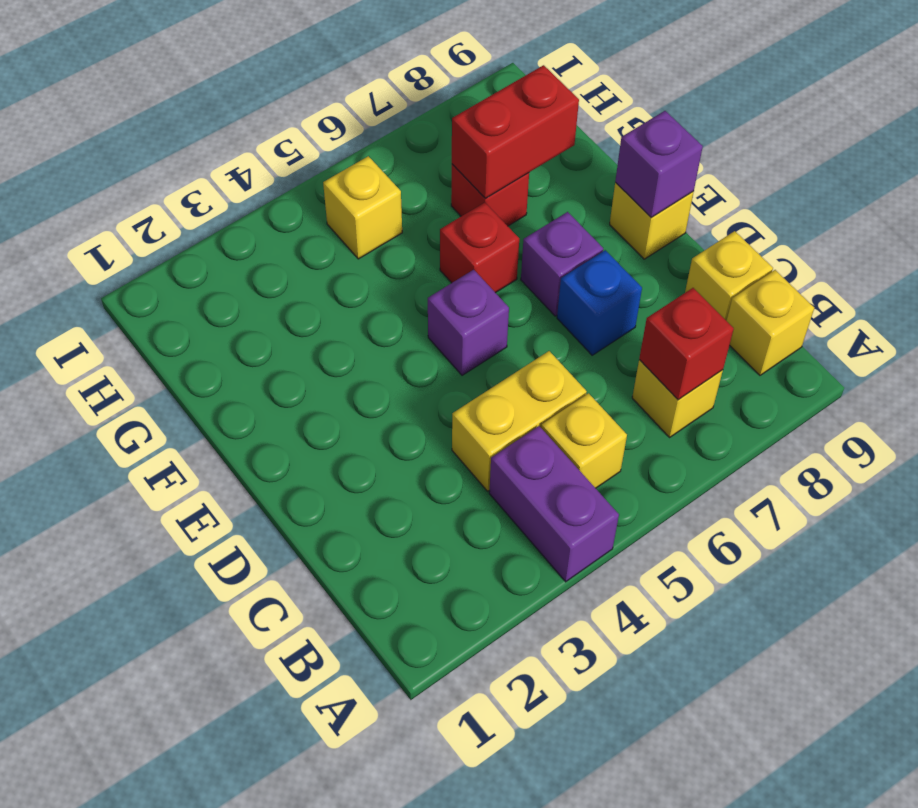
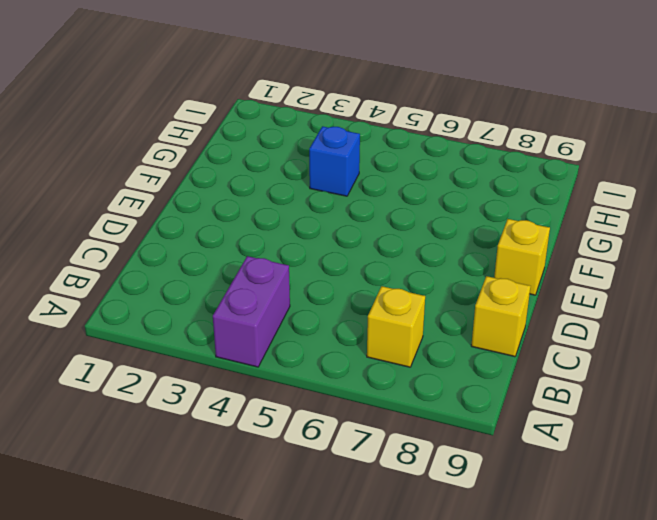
blue 1x1 brick [309,126,360,196] -> blue 1x1 brick moved to [557,250,642,355]
none -> yellow 1x1 brick [541,393,627,488]
none -> yellow 1x1 brick [727,270,814,375]
none -> yellow 1x2 brick [452,351,587,491]

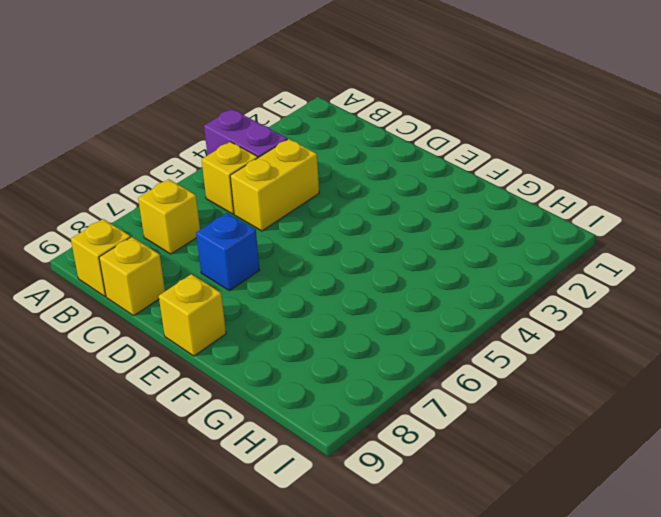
none -> purple 1x1 brick [428,270,509,375]
none -> purple 1x1 brick [521,212,603,316]
none -> red 1x1 brick [440,202,519,293]

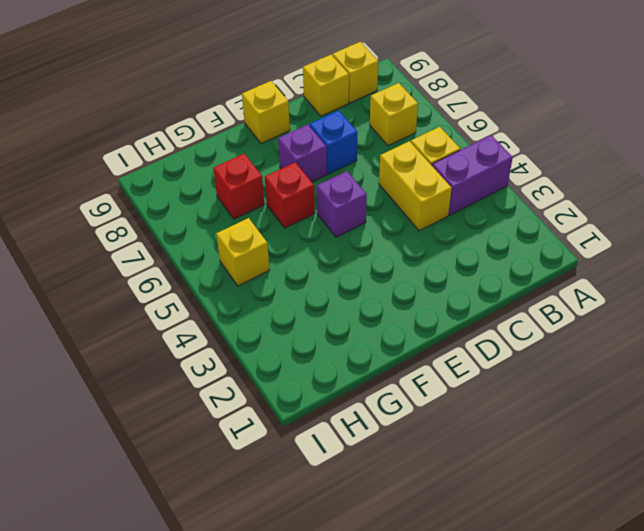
none -> red 1x1 brick [639,288,734,400]
none -> purple 1x1 brick [615,111,703,218]
none -> red 1x2 brick [452,65,579,198]

